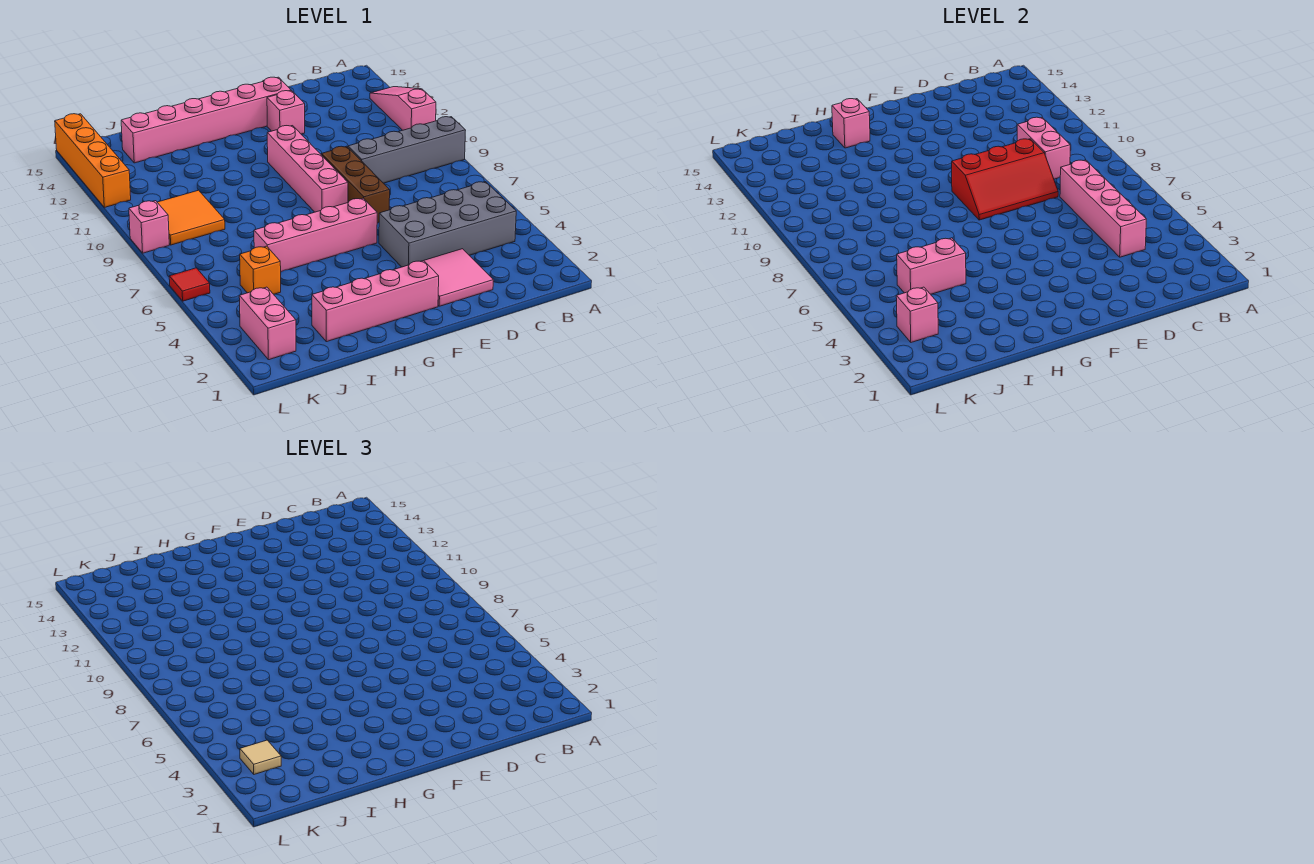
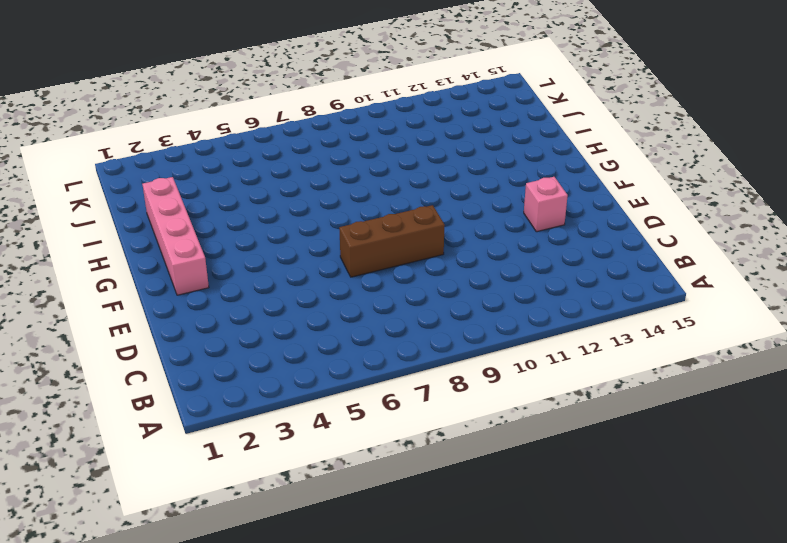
none -> grey 1x4 brick [348,117,466,183]
none -> pink 1x3 slope [370,87,436,130]
none -> grey 2x4 brick [379,182,516,267]

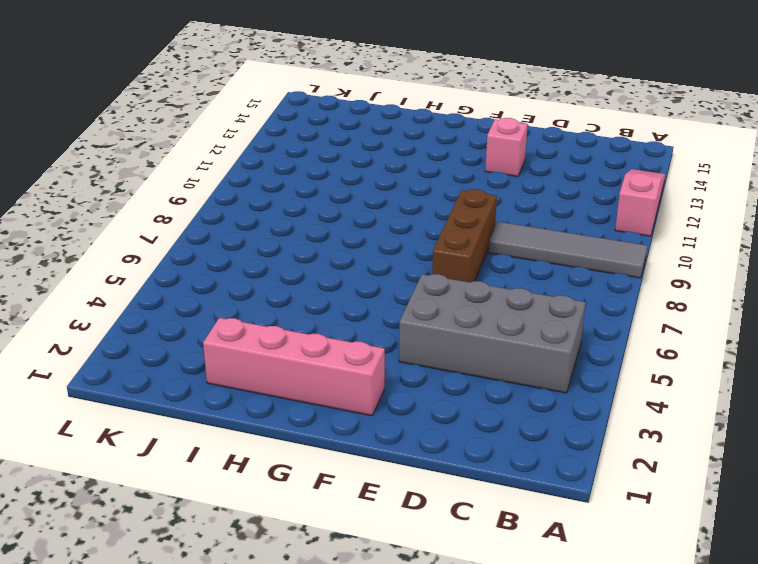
grey 1x4 tile [489,222,647,278] -> grey 1x4 brick [348,117,466,183]
none -> pink 2x2 tile [424,249,493,306]
none -> pink 1x6 brick [121,77,291,163]
none -> pink 1x4 brick [254,198,377,272]

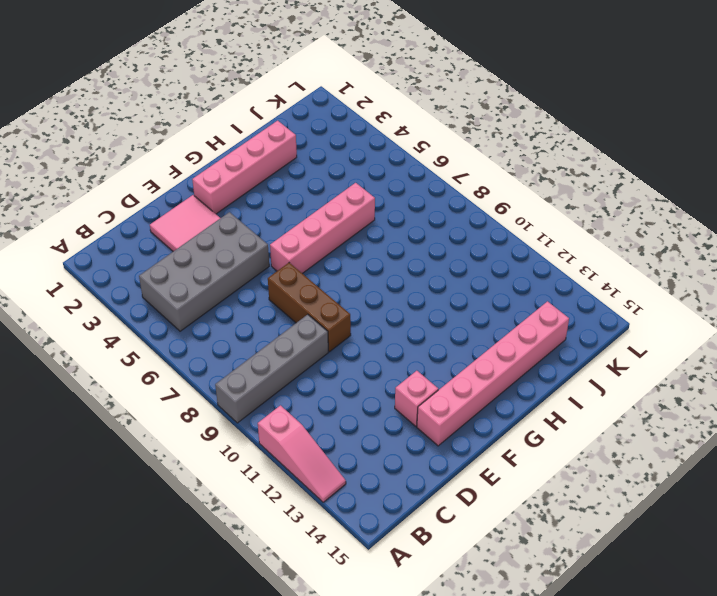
none -> pink 1x4 brick [267,126,348,212]
none -> orange 1x1 brick [240,246,281,294]
none -> orange 2x2 tile [157,190,225,245]

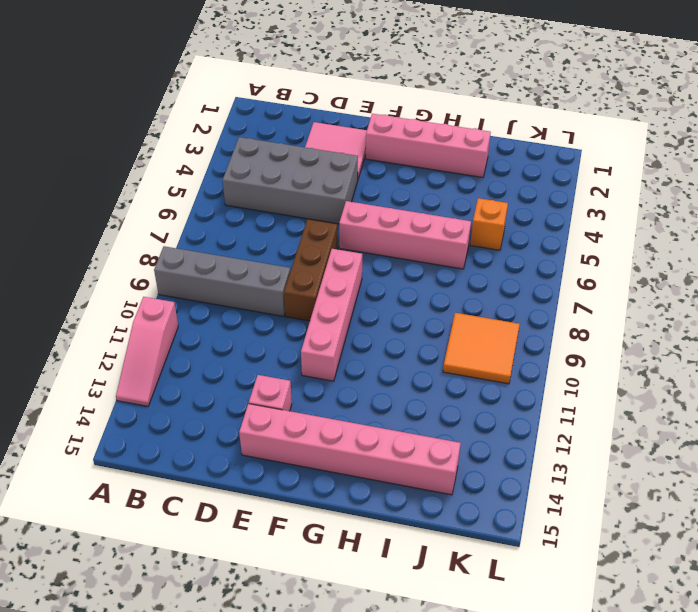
none -> pink 1x2 brick [239,287,296,360]
none -> red 1x1 tile [169,268,210,301]
none -> pink 1x1 brick [129,201,169,253]

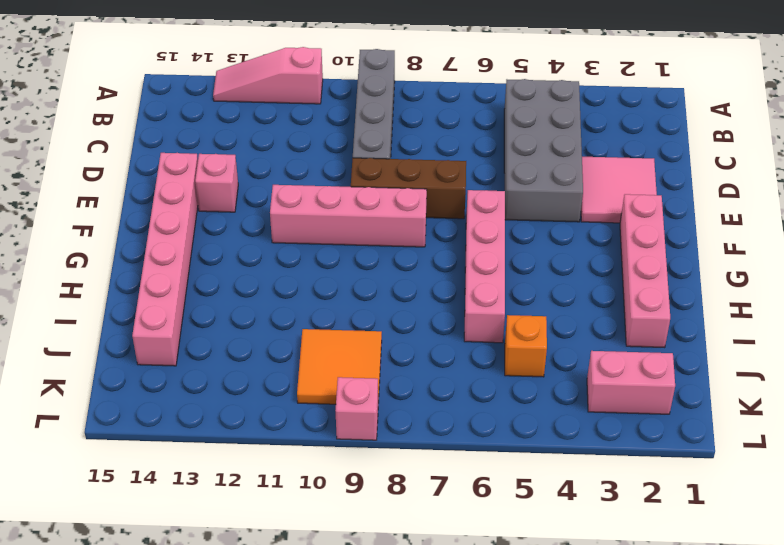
none -> red 1x1 tile [169,268,210,301]
none -> orange 1x4 brick [55,114,131,207]
none -> pink 1x4 brick [1060,160,1146,257]

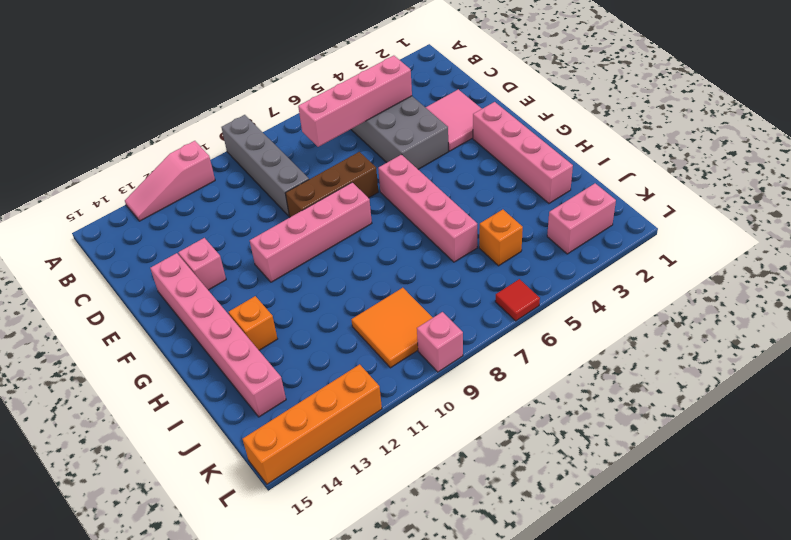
orange 1x1 brick [229,296,277,350] -> none
none -> pink 1x2 brick [1017,117,1070,179]
none -> red 2x3 slope [952,139,1058,220]
none -> pink 1x1 brick [832,99,870,148]

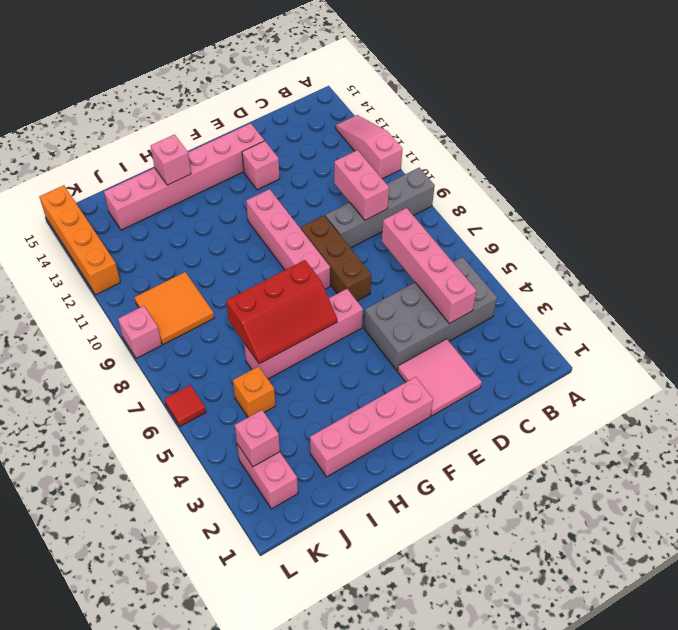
red 2x3 slope [226,260,337,364] -> red 2x3 slope moved to [952,139,1058,220]
none -> pink 1x2 brick [897,238,966,294]
none -> tan 1x1 tile [240,740,281,774]

